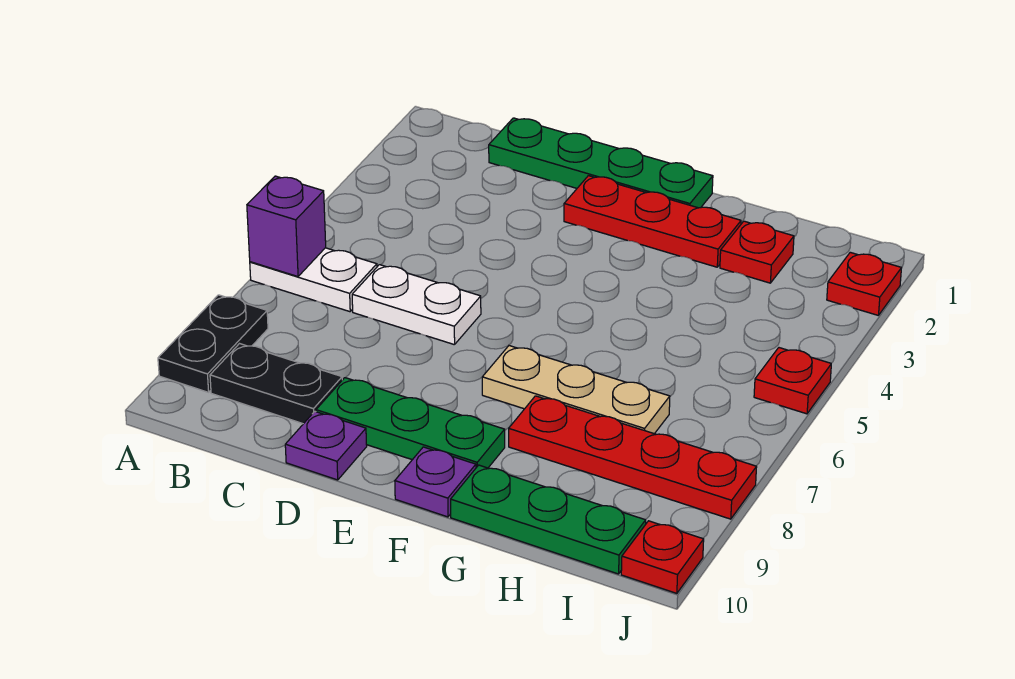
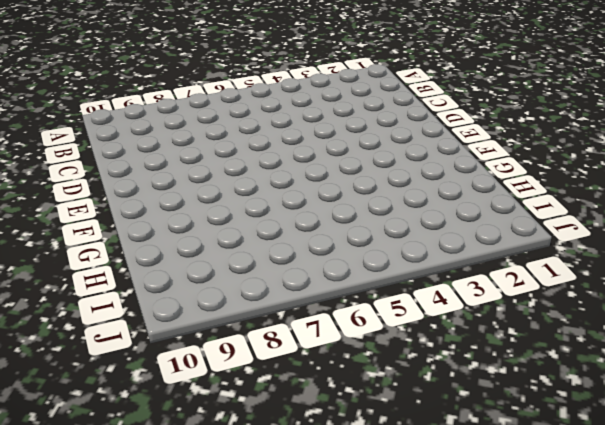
none -> white 1x2 plate [250,248,377,312]
none -> black 1x2 plate [158,295,268,392]
none -> black 1x2 plate [210,344,342,424]

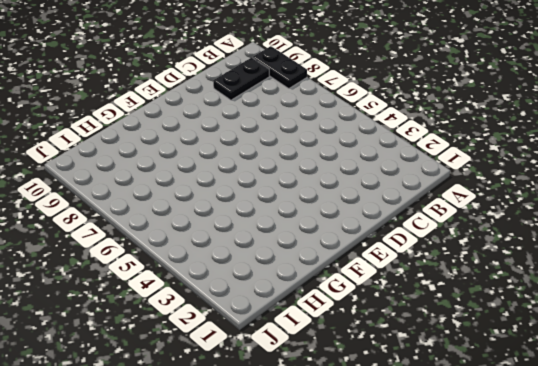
none -> white 1x2 plate [250,248,377,312]
none -> green 1x4 plate [489,118,713,208]
none -> white 1x2 plate [352,265,481,345]

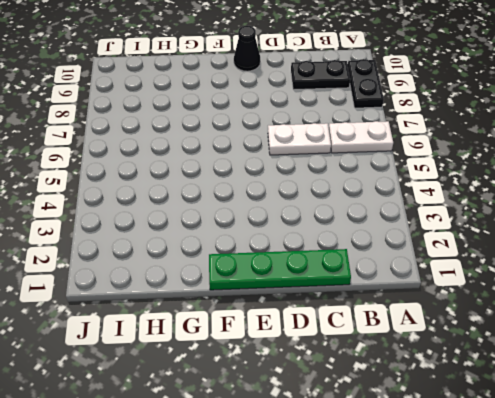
black 1x1 cone [234,26,260,71] -> none
none -> green 1x3 plate [316,378,505,468]
none -> purple 1x1 plate [285,411,367,480]
none -> red 1x3 plate [564,176,741,267]

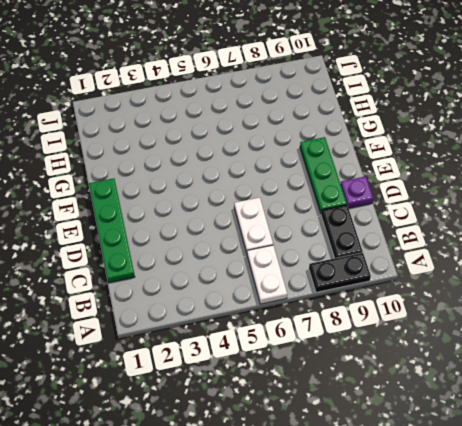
none -> red 1x3 plate [564,176,741,267]
none -> tan 1x3 plate [482,346,670,434]
none -> purple 1x1 plate [395,447,476,517]

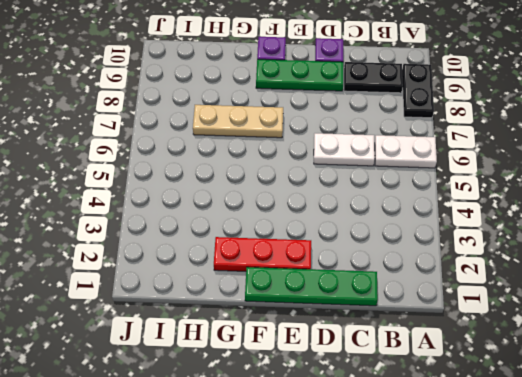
none -> red 1x4 plate [509,396,757,519]
none -> green 1x3 plate [451,465,646,574]
none -> red 1x1 plate [720,221,794,283]

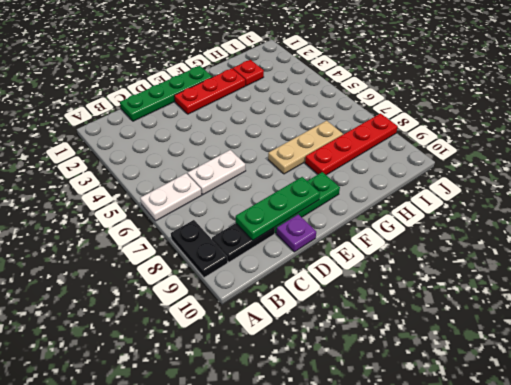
green 1x3 plate [236,177,320,240] -> green 1x3 plate moved to [451,465,646,574]
none -> purple 1x1 plate [395,447,476,517]
none -> red 1x1 plate [827,252,902,315]
none -> red 1x1 plate [754,348,831,414]

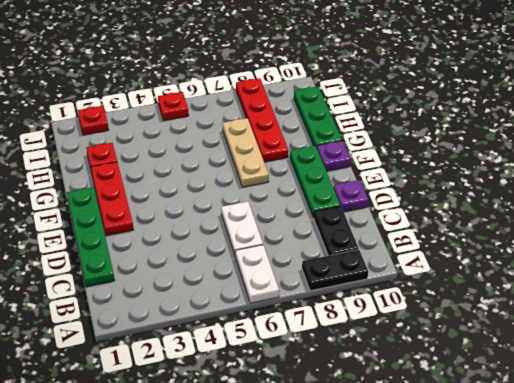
none -> red 1x1 plate [621,521,704,593]
none -> purple 1x1 brick [247,176,326,277]

